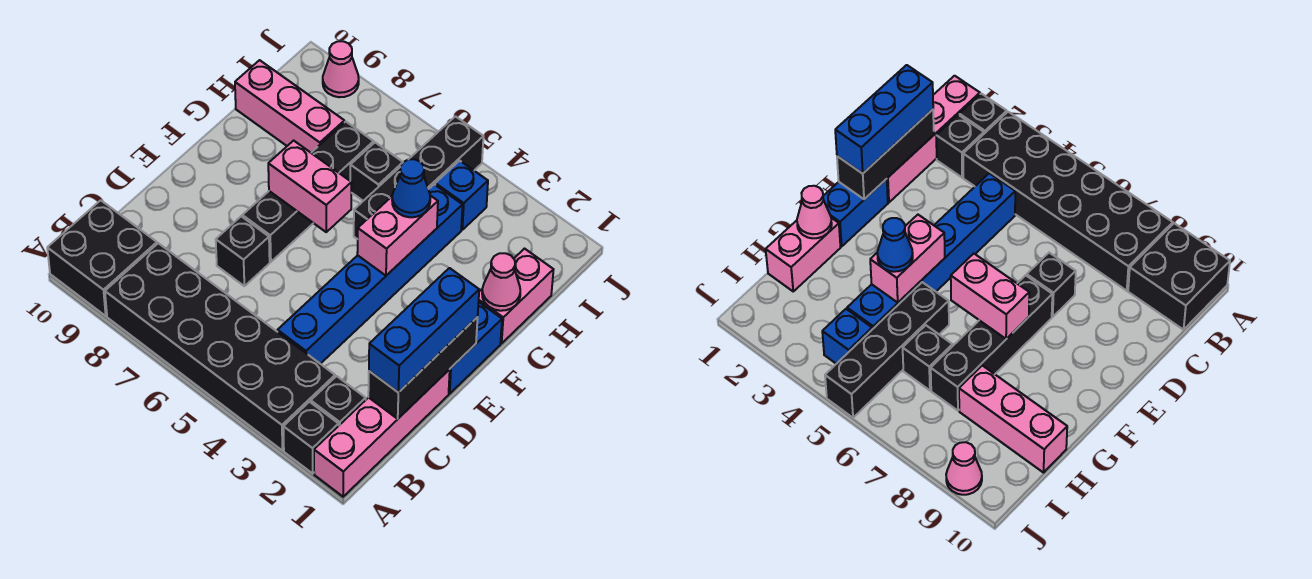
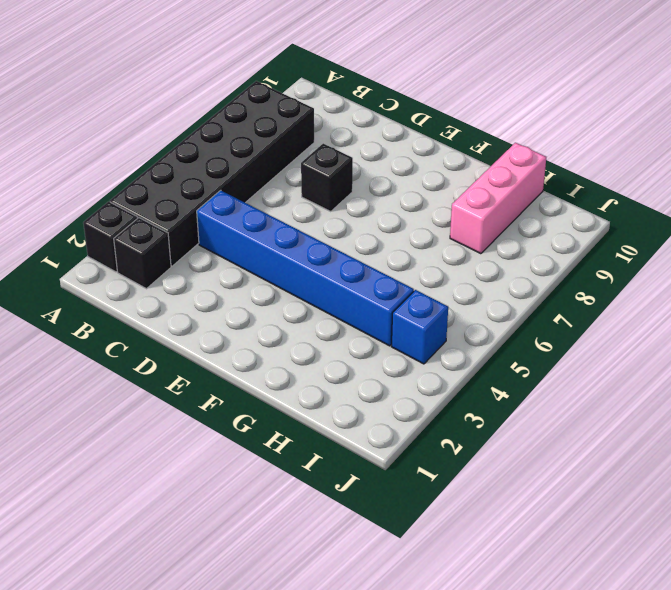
none -> pink 1x4 brick [314,369,450,497]
none -> black 2x2 brick [47,200,157,316]
none -> blue 1x2 brick [449,302,502,394]

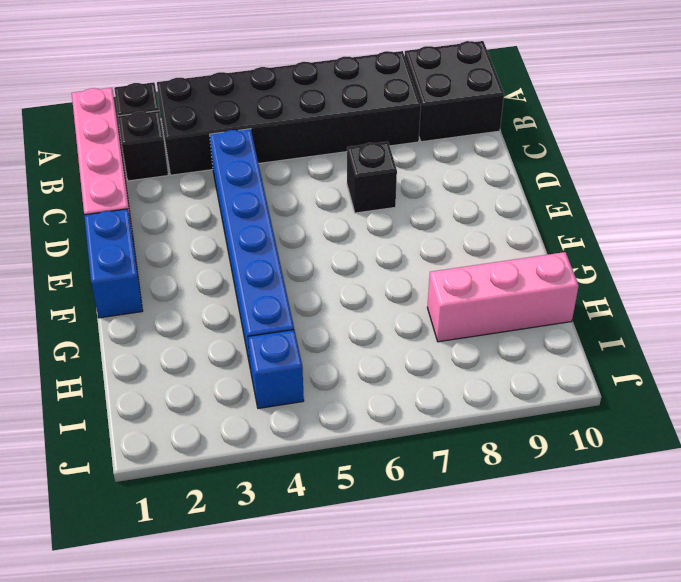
none -> black 1x4 brick [242,122,374,262]
none -> pink 1x2 brick [479,249,554,344]
none -> black 1x4 brick [354,116,483,239]

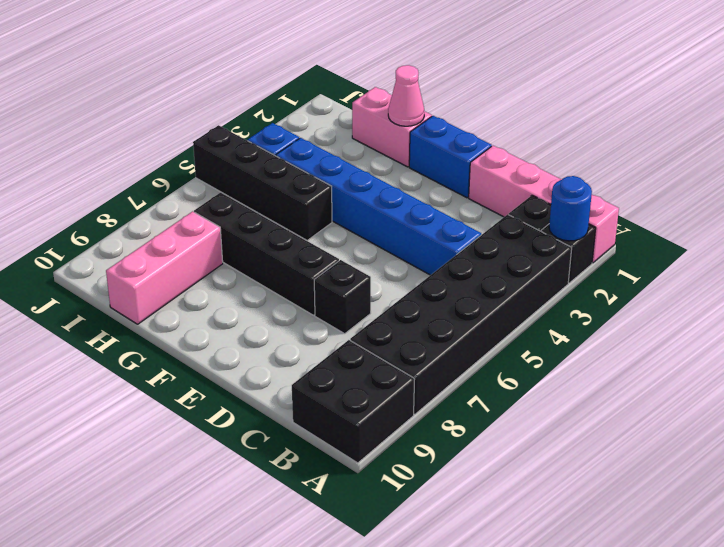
blue 1x1 round brick [549,176,592,241] -> none
none -> black 1x1 brick [350,142,403,201]
none -> pink 1x1 cone [323,41,359,97]
none -> black 1x3 brick [368,317,478,419]

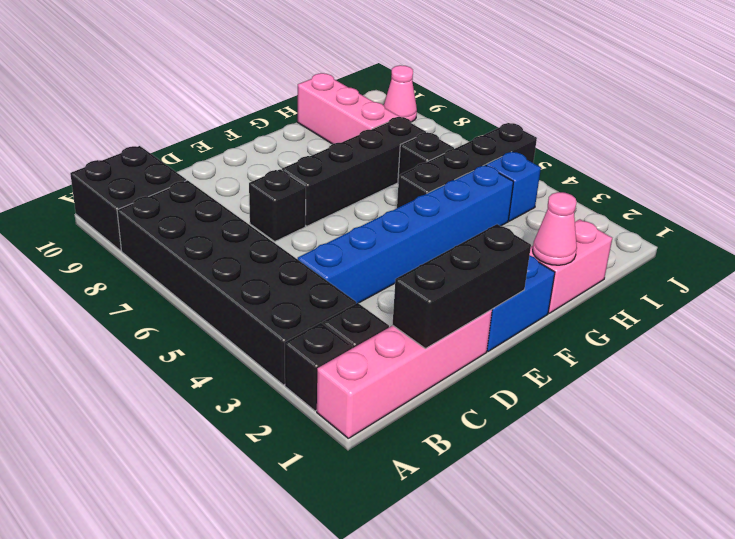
none -> pink 1x2 brick [357,196,438,276]
none -> pink 1x2 brick [268,141,352,232]
none -> blue 1x3 brick [369,268,479,393]

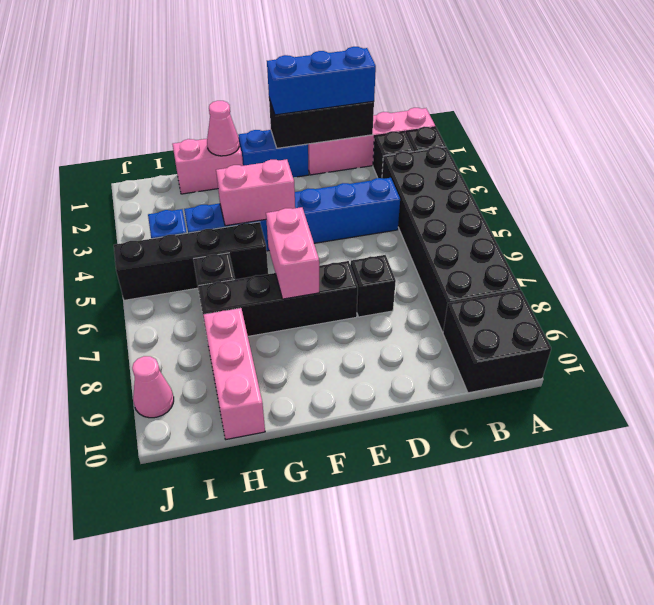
none -> blue 1x1 cone [392,159,430,217]

